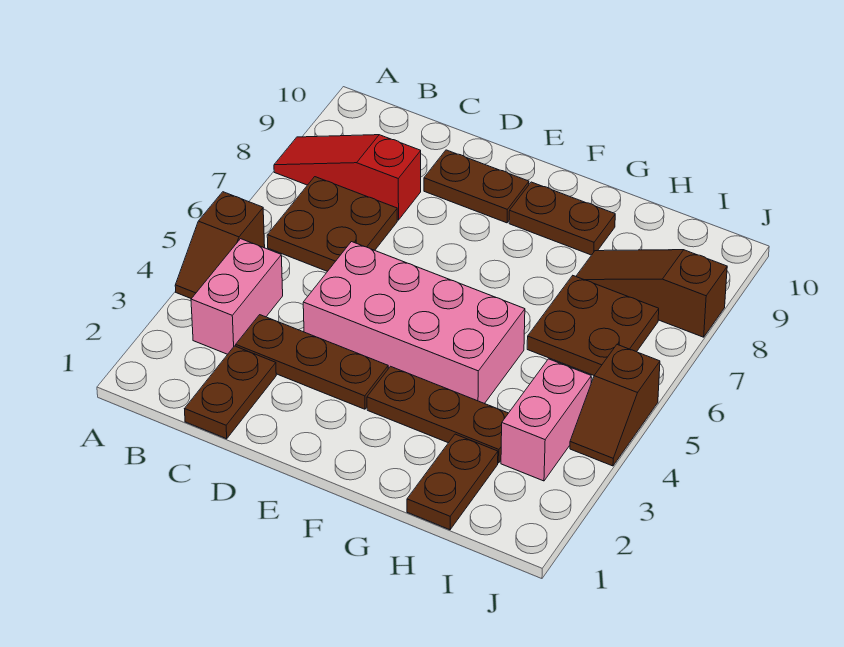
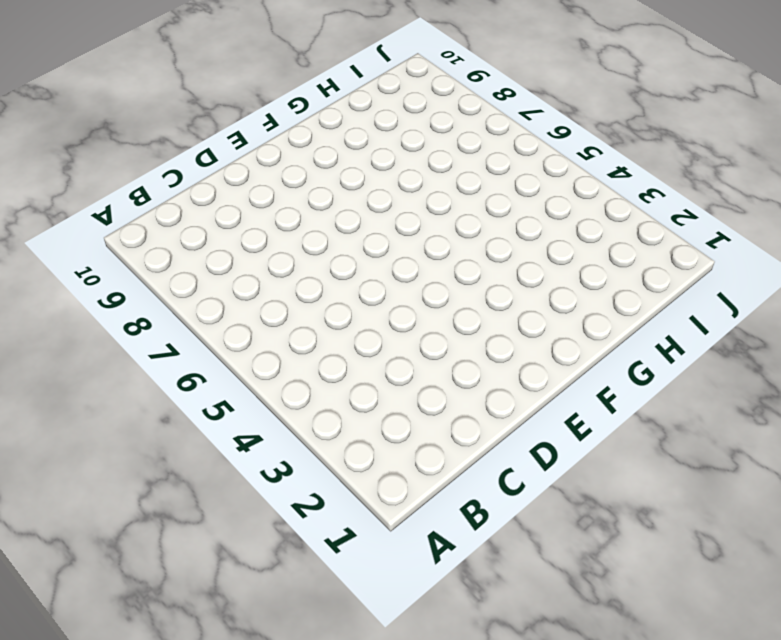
none -> brown 1x2 slope [175,192,265,299]
none -> red 1x3 slope [274,135,421,220]
none -> pink 1x2 brick [191,239,283,354]

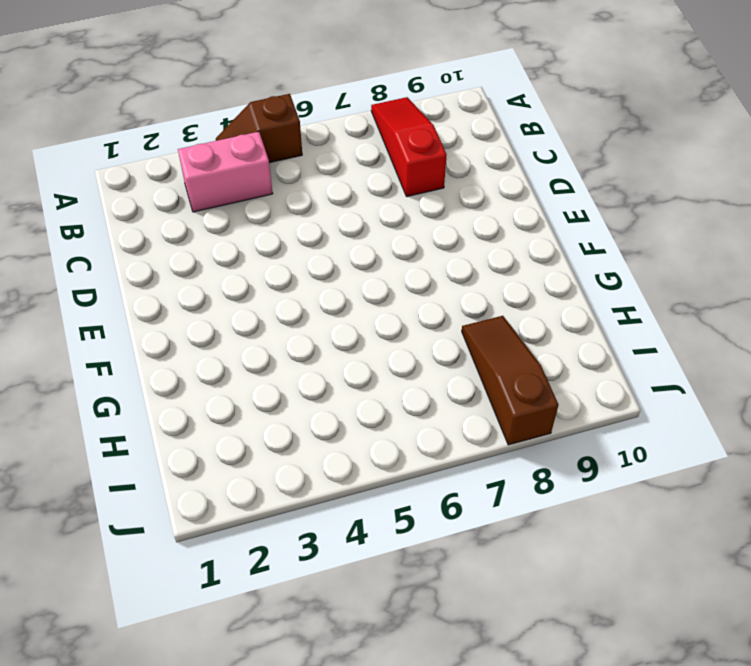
none -> brown 2x2 plate [267,177,397,271]
none -> brown 1x2 plate [185,346,276,439]
none -> brown 1x3 plate [236,315,388,409]

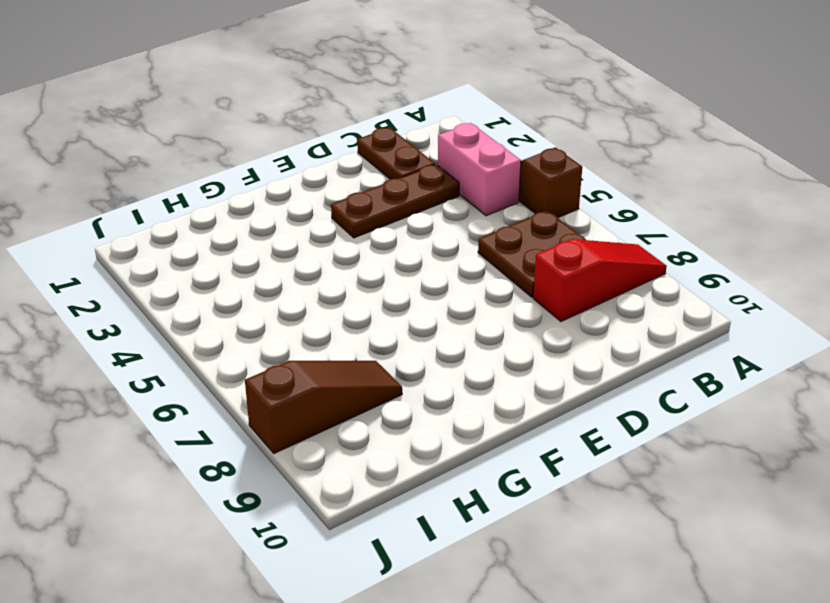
none -> pink 2x4 brick [303,242,525,404]
none -> brown 1x2 plate [424,150,529,223]
none -> brown 1x3 plate [367,366,508,463]

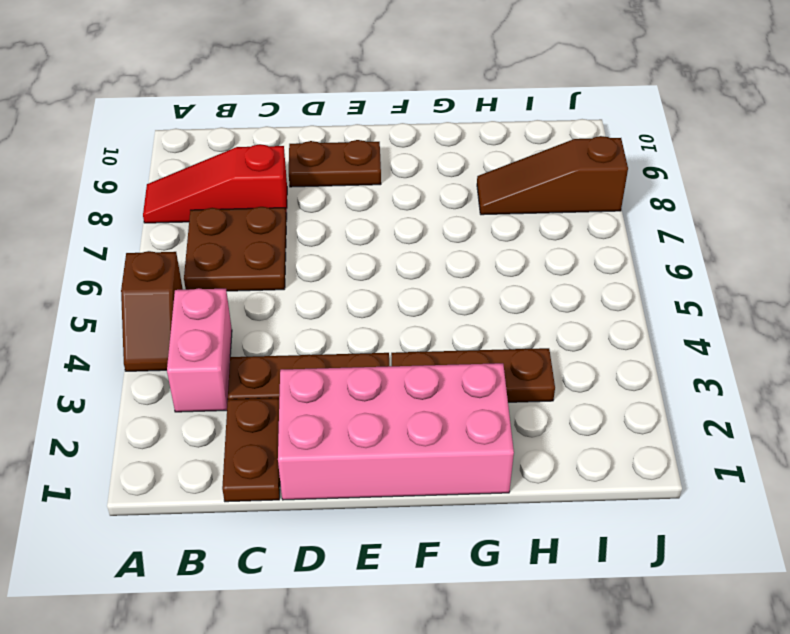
pink 2x4 brick [278,363,514,500] -> pink 2x4 brick moved to [303,242,525,404]
none -> brown 1x2 plate [509,182,615,255]
none -> brown 1x2 plate [407,434,498,530]
none -> brown 2x2 plate [527,276,659,375]

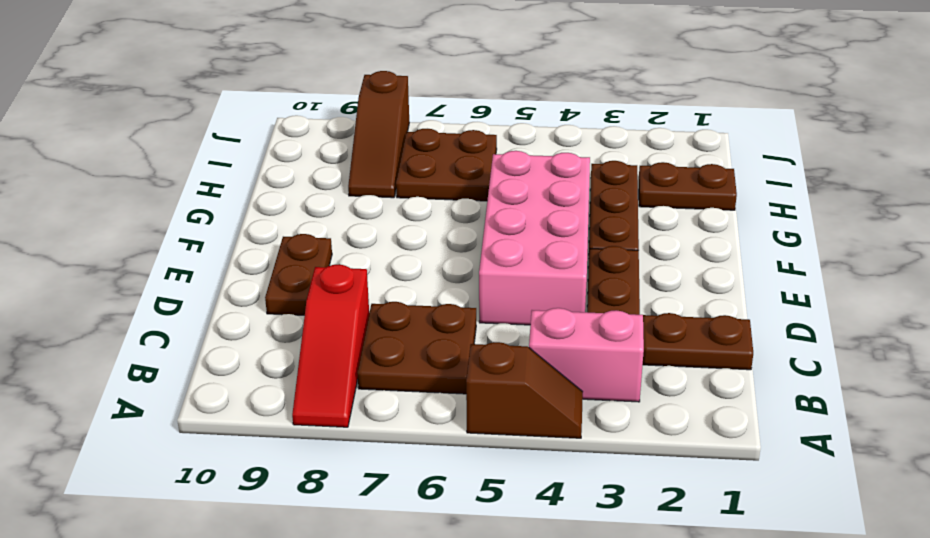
none -> brown 1x2 plate [509,182,615,255]
none -> pink 1x2 brick [501,359,591,481]
none -> brown 1x2 slope [570,345,660,466]

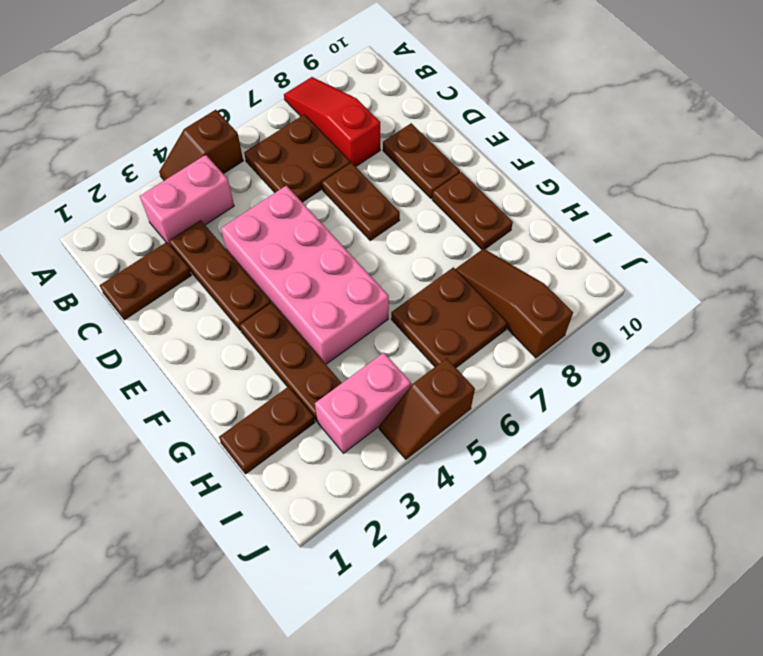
brown 1x2 plate [322,163,400,240] -> none

